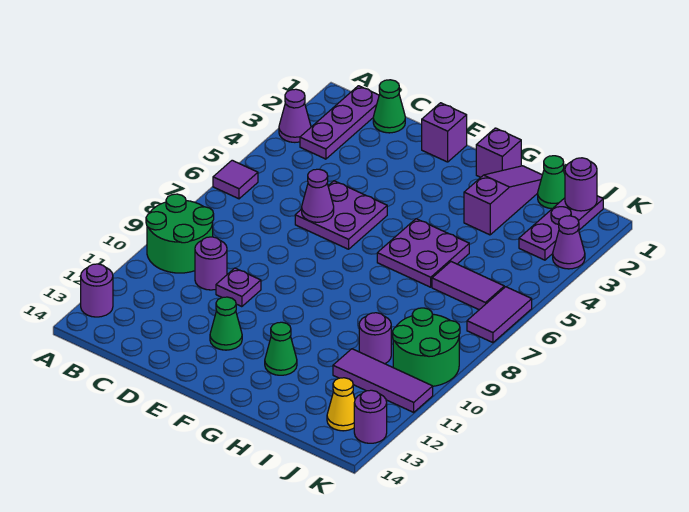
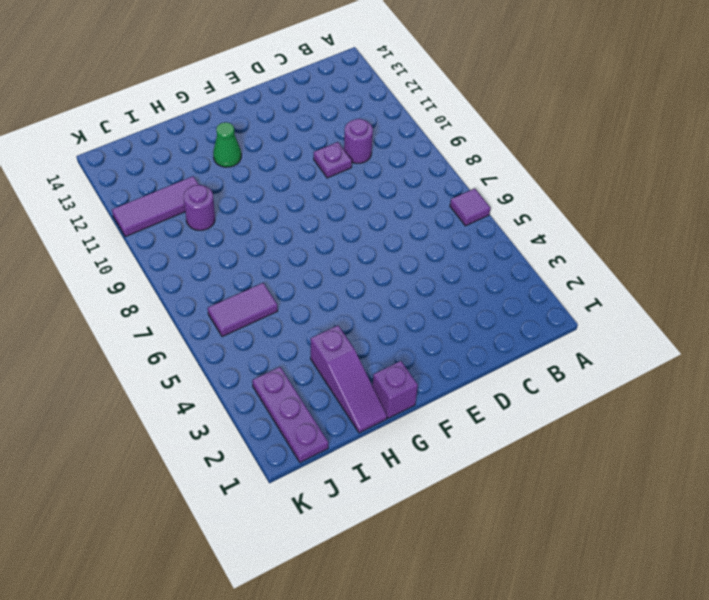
none -> purple 1x1 cone [279,89,311,142]
none -> green 2x2 round brick [146,194,214,273]
none -> purple 1x1 round brick [81,264,113,317]

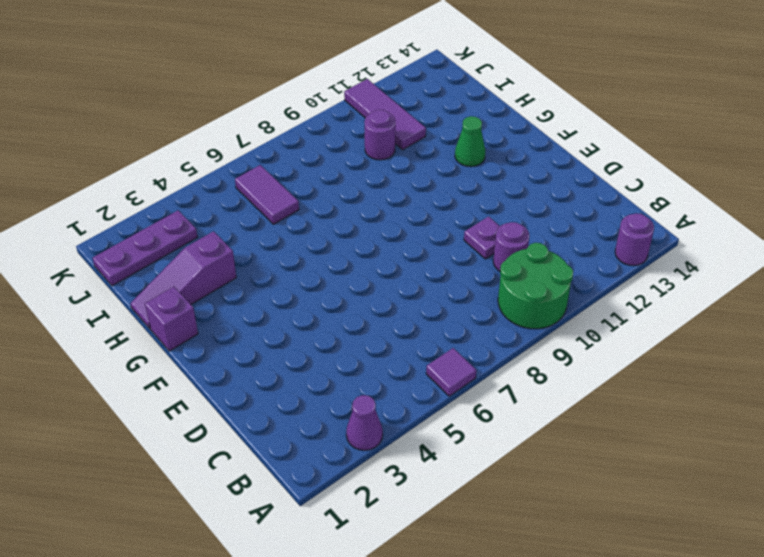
none -> purple 1x3 plate [300,86,379,159]
none -> green 1x1 cone [373,80,405,133]
none -> purple 2x2 plate [295,181,387,249]

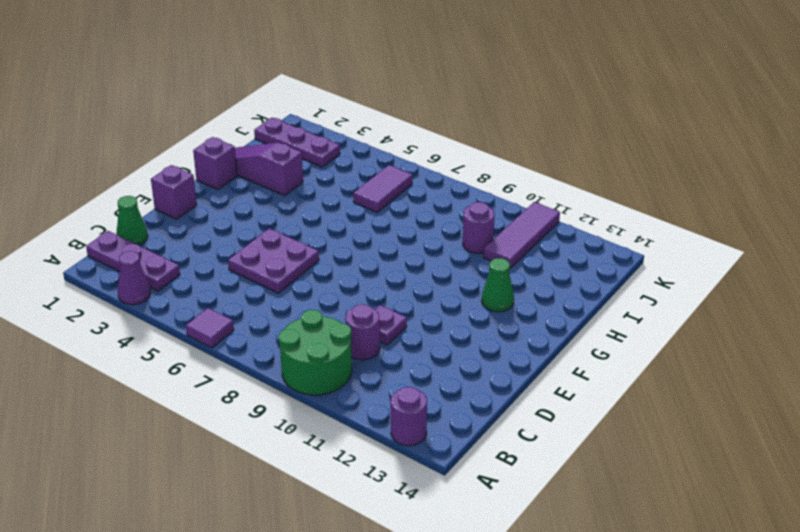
none -> green 1x1 cone [210,297,242,350]
none -> purple 2x2 plate [377,219,469,287]
none -> green 1x1 cone [538,156,565,209]

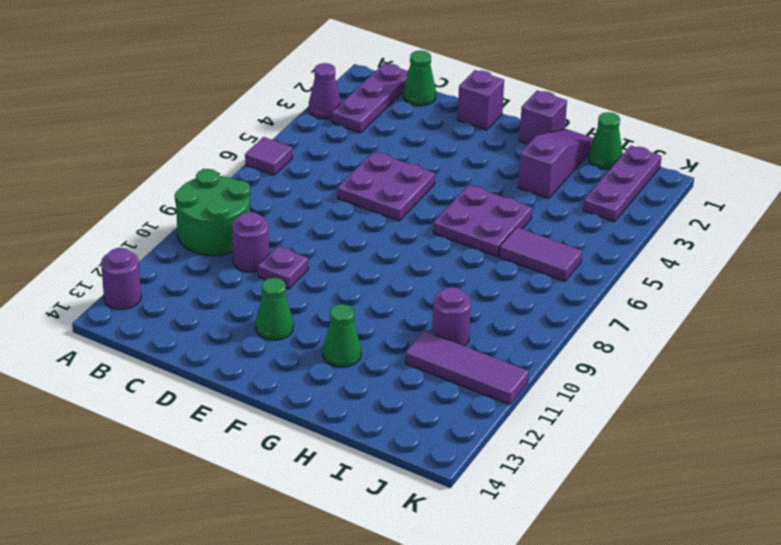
none -> green 2x2 round brick [393,308,460,386]
none -> yellow 1x1 cone [327,378,355,431]
none -> purple 1x1 cone [553,216,585,269]

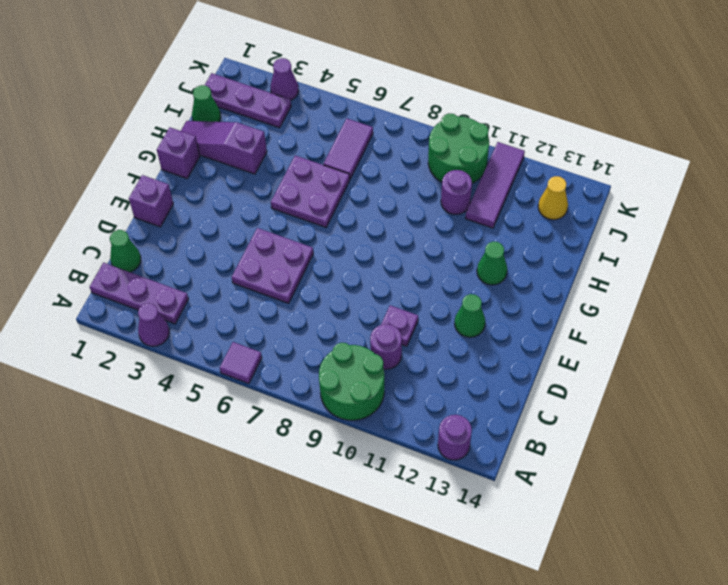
none -> purple 1x2 tile [467,287,532,343]
none -> purple 1x1 round brick [354,390,387,443]
none -> purple 1x1 cone [302,169,334,222]

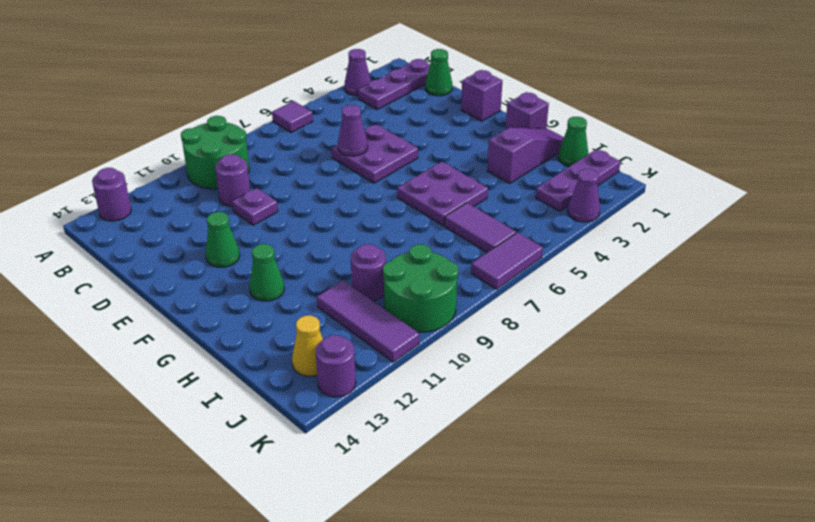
none -> purple 1x1 round brick [565,158,597,211]

